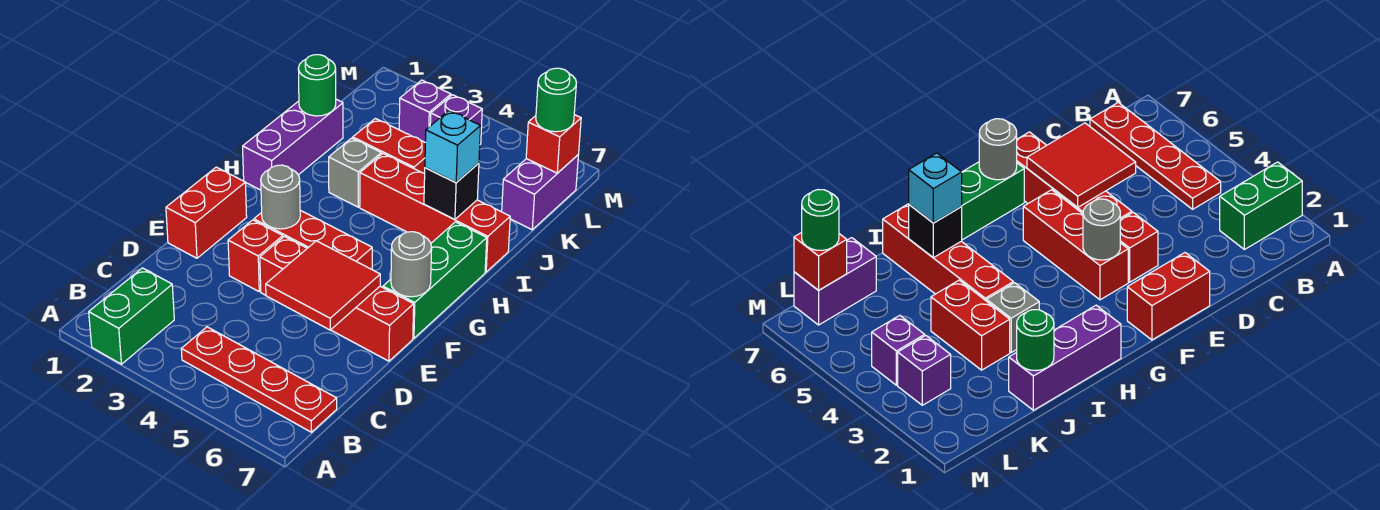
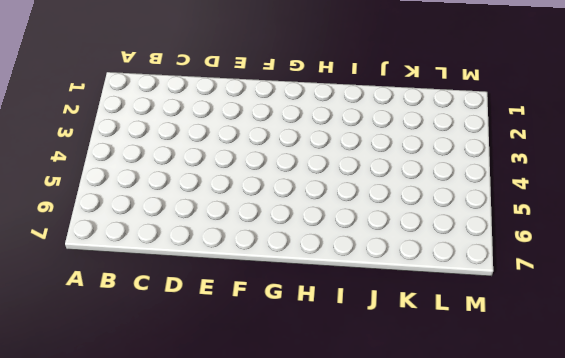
none -> green 1x2 brick [89,268,174,364]
none -> red 1x4 plate [181,327,337,432]
none -> red 1x2 brick [166,167,247,258]

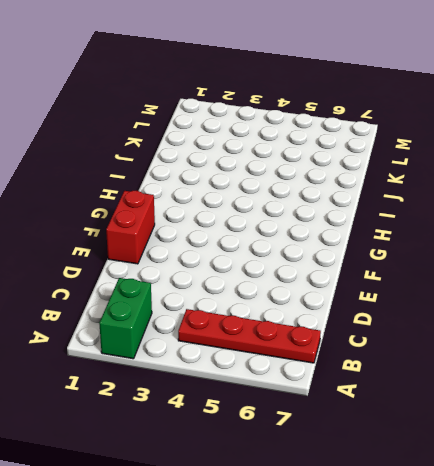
none -> red 1x1 brick [228,220,283,291]
none -> red 1x4 brick [260,236,414,361]
none -> red 1x3 brick [254,210,372,269]

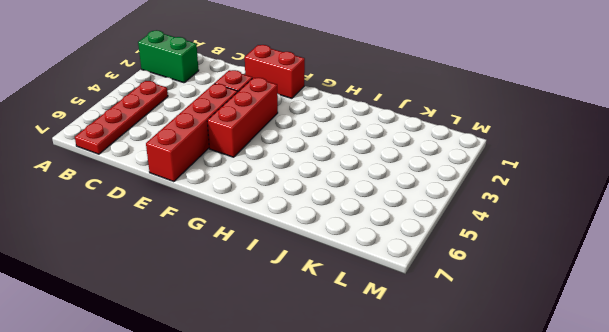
none -> green 1x3 brick [383,222,487,338]
none -> purple 1x3 brick [243,99,343,190]
none -> grey 1x1 brick [329,138,381,207]

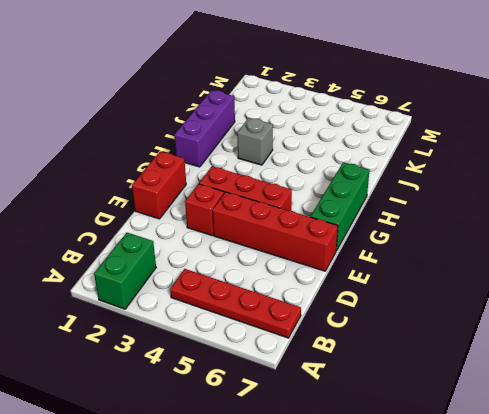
none -> red 1x4 brick [360,154,510,272]
none -> red 1x2 brick [353,118,425,173]
none -> purple 1x2 brick [502,155,578,230]

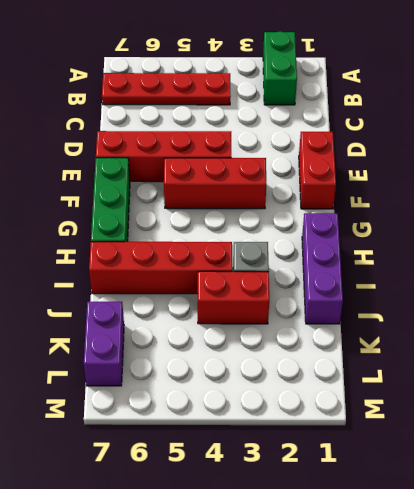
none -> red 1x1 brick [228,220,283,291]
none -> purple 1x1 brick [399,80,451,142]
none -> purple 1x1 brick [430,95,482,144]

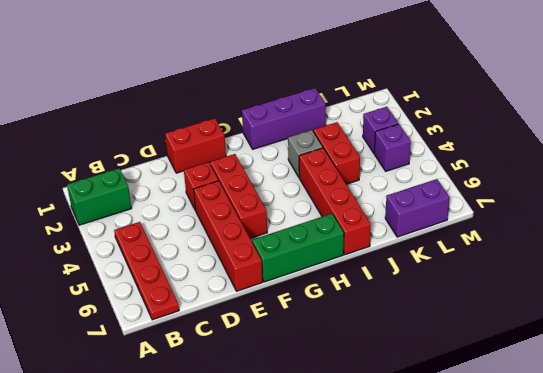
none -> red 2x2 tile [266,241,380,330]
none -> grey 1x1 round brick [261,165,300,229]
none -> grey 1x1 round brick [391,232,432,297]

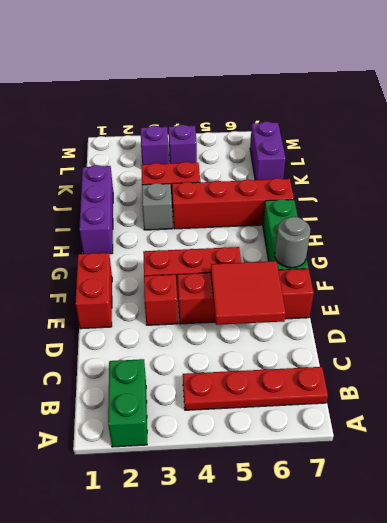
none -> grey 1x1 round brick [261,165,300,229]
none -> black 1x1 brick [424,163,479,220]
none -> green 1x1 round brick [298,55,336,116]

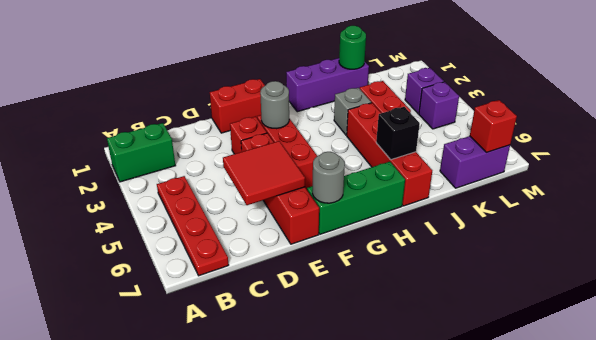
none -> cyan 1x1 brick [425,111,481,183]
none -> green 1x1 round brick [536,68,576,132]

